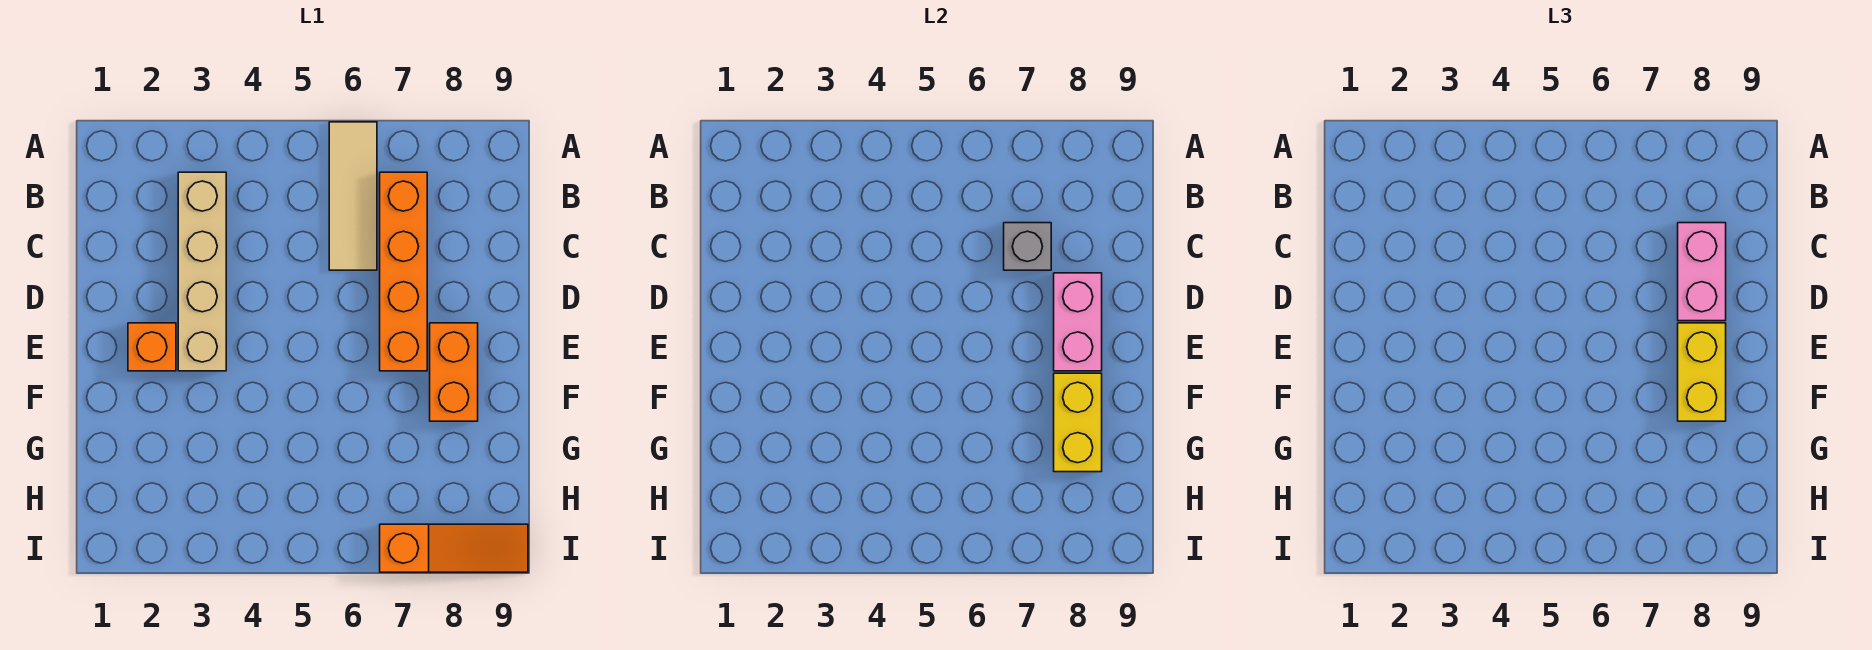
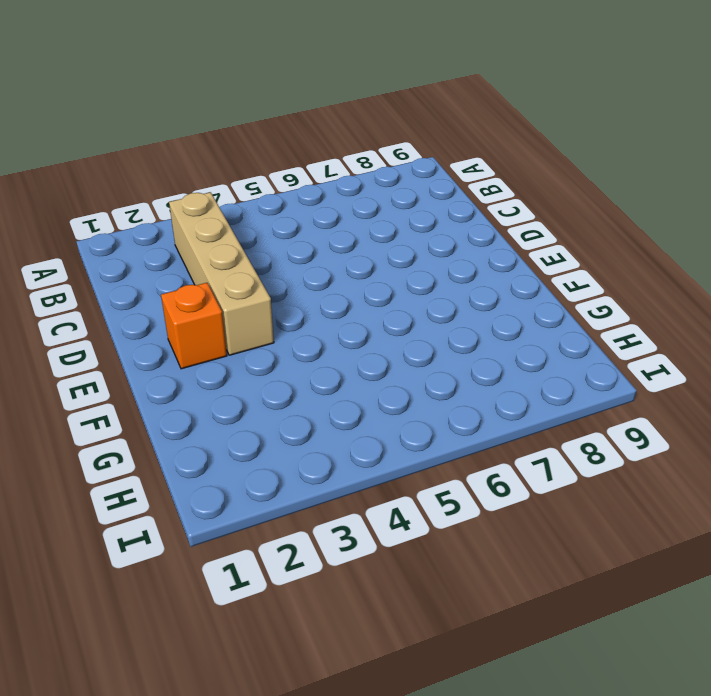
none -> tan 1x3 tile [329,122,377,270]
none -> orange 1x4 brick [380,172,427,371]

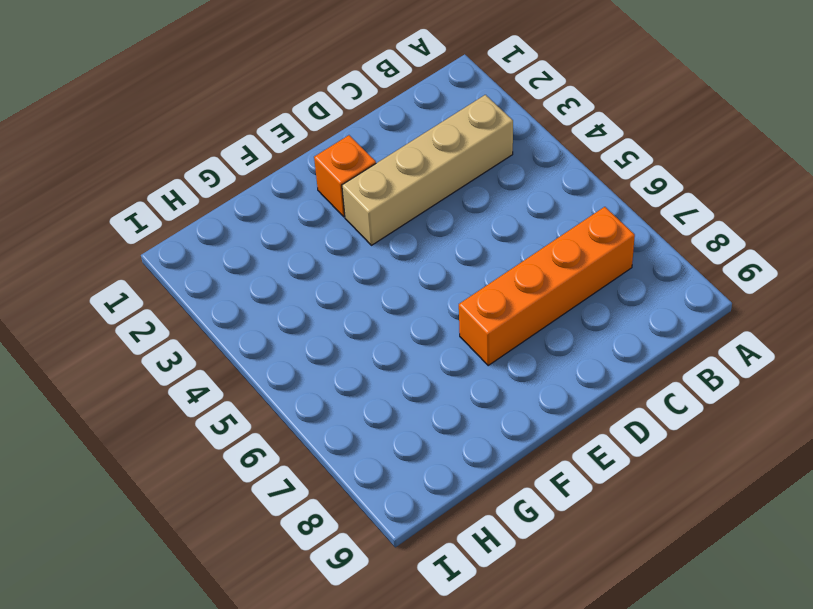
none -> tan 1x3 tile [329,122,377,270]
none -> orange 1x2 brick [430,323,478,421]

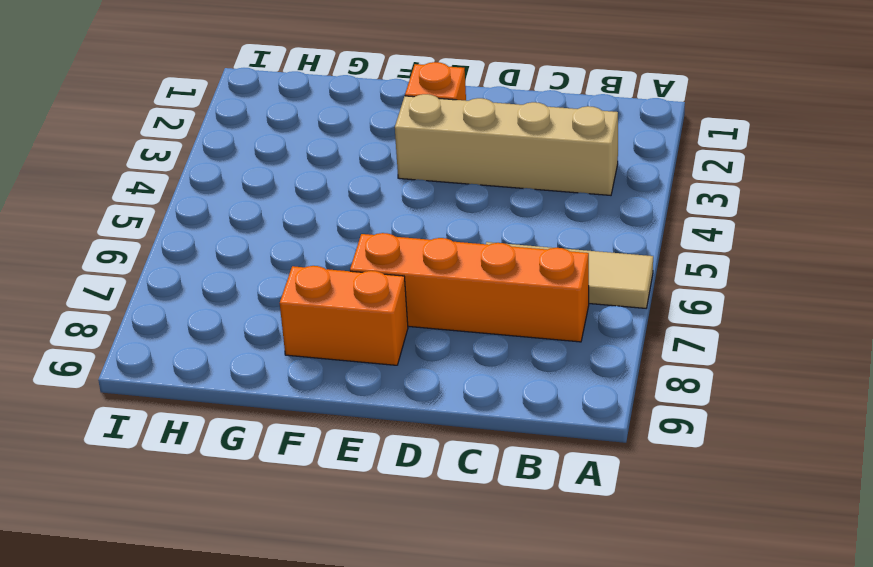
none -> orange 1x3 slope [380,524,528,572]
none -> grey 1x1 brick [1004,223,1051,270]

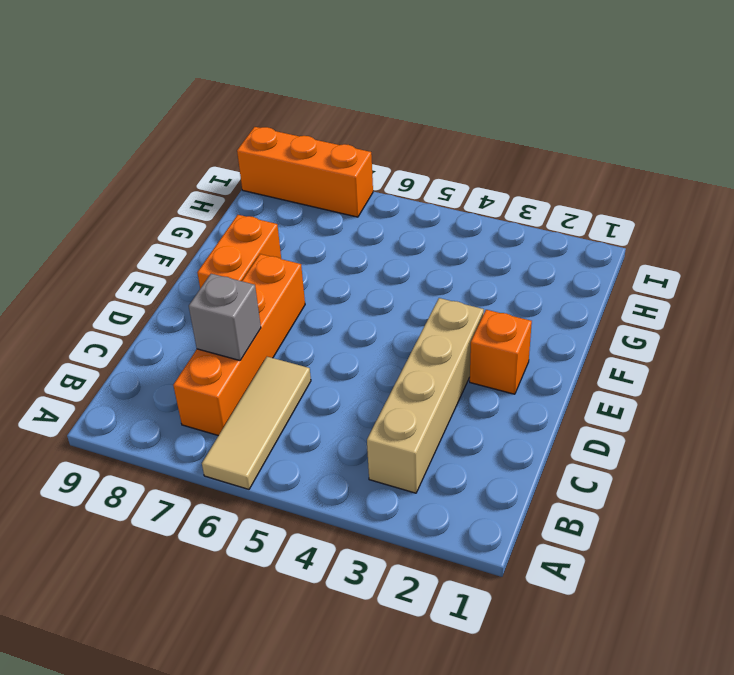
orange 1x3 brick [237,127,373,217] -> orange 1x3 slope [380,524,528,572]
none -> pink 1x2 brick [1054,273,1102,371]
none -> yellow 1x2 brick [1054,373,1102,472]

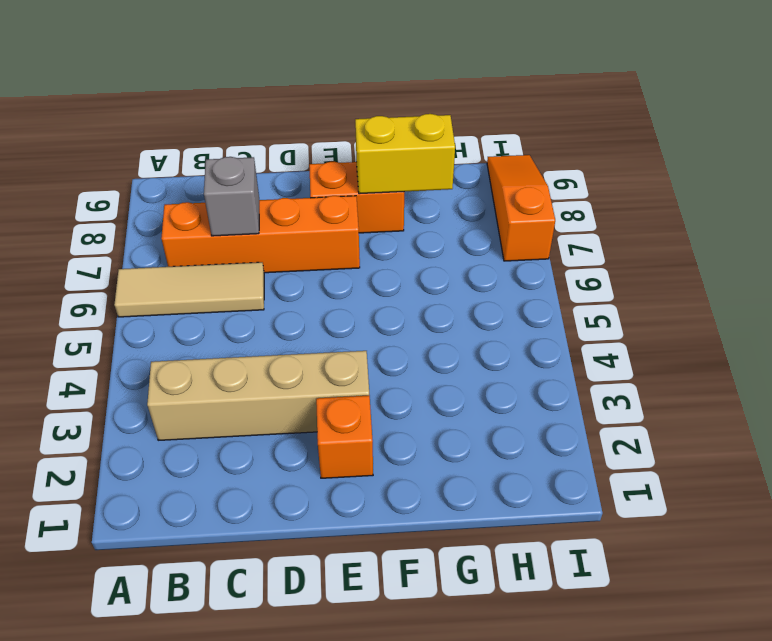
none -> pink 1x2 brick [1054,273,1102,371]
none -> pink 1x2 brick [1678,223,1726,321]

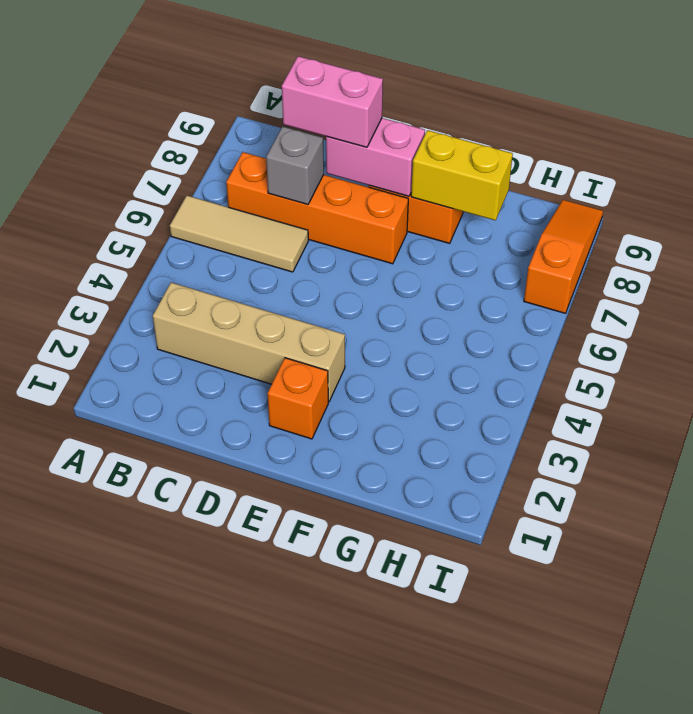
none -> yellow 1x2 brick [1678,323,1726,421]

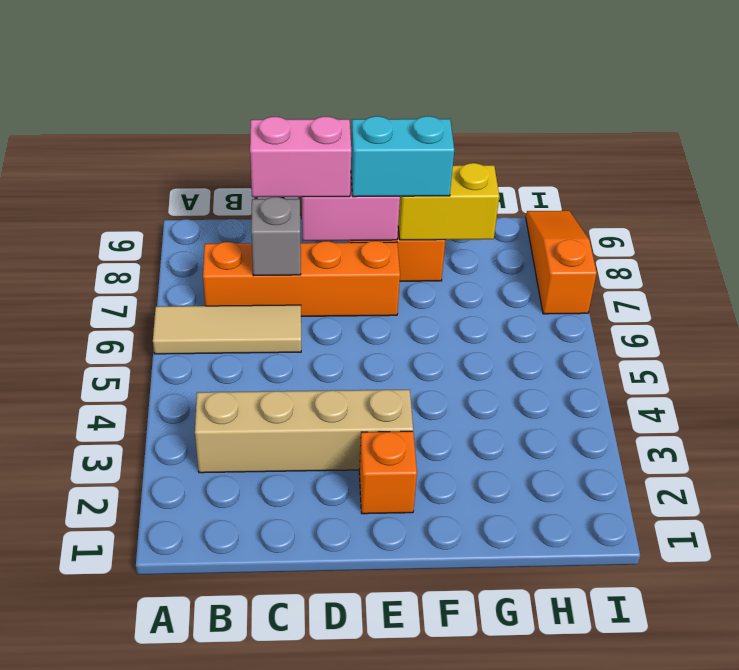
cyan 1x2 brick [351,116,454,197] -> yellow 1x2 brick [1678,323,1726,421]

